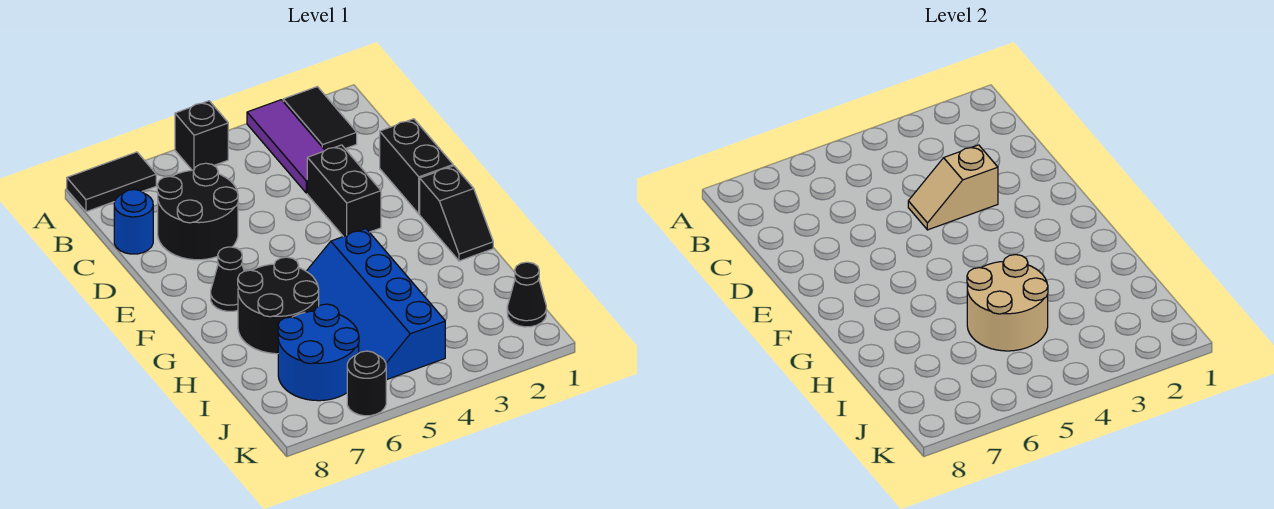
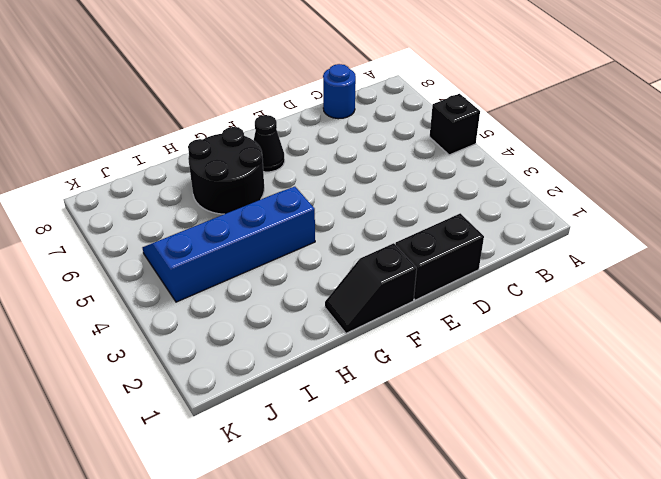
none -> black 1x2 tile [283,87,357,150]
none -> purple 1x3 tile [247,100,325,193]
none -> black 1x2 tile [67,152,156,212]

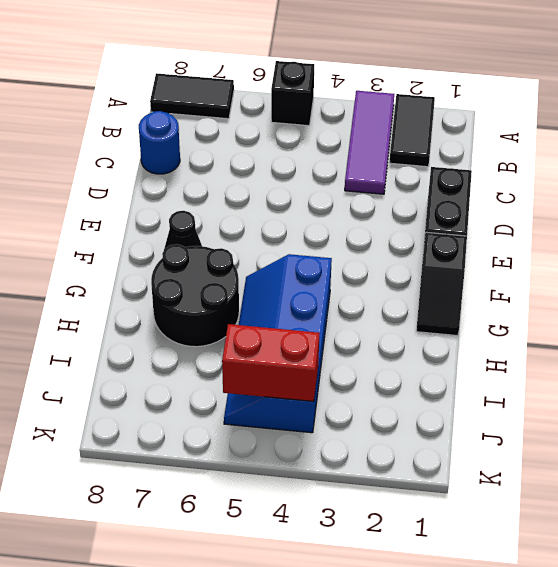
red 1x2 brick [222,324,319,401] -> none
none -> black 2x2 round brick [157,163,238,260]
none -> black 1x2 brick [307,145,381,237]
none -> blue 2x2 round brick [278,304,359,401]

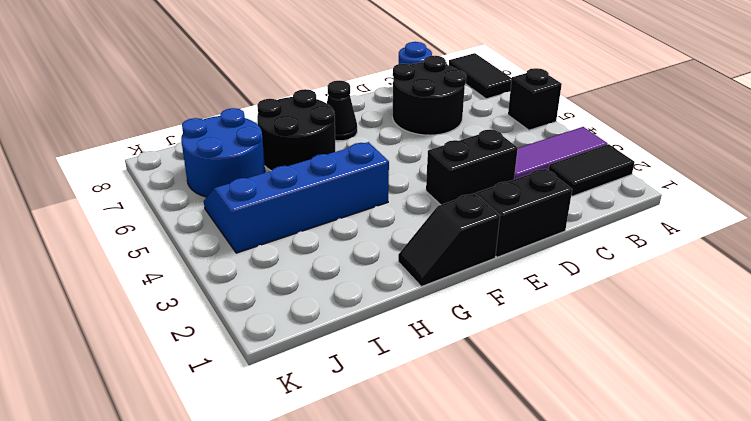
none -> black 1x1 cone [507,262,546,327]
none -> black 1x1 round brick [347,351,386,416]
none -> tan 1x2 slope [908,145,998,230]

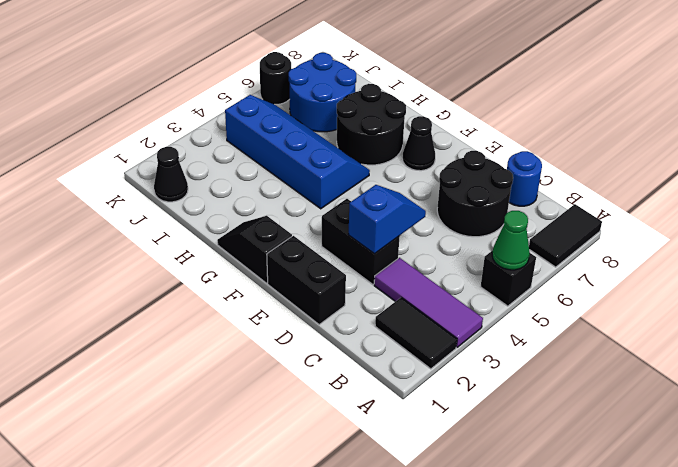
green 1x1 cone [492,211,530,270] -> none
blue 1x2 slope [348,185,426,254] -> tan 1x2 slope [908,145,998,230]
none -> tan 2x2 round brick [967,255,1048,351]

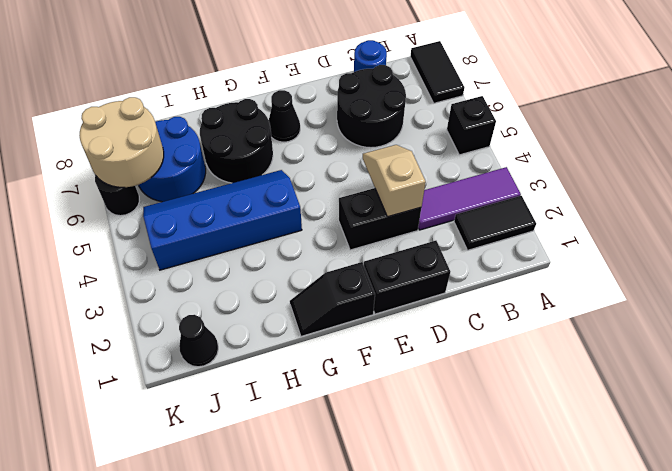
tan 2x2 round brick [79,97,164,187] -> tan 2x2 round brick moved to [967,255,1048,351]

